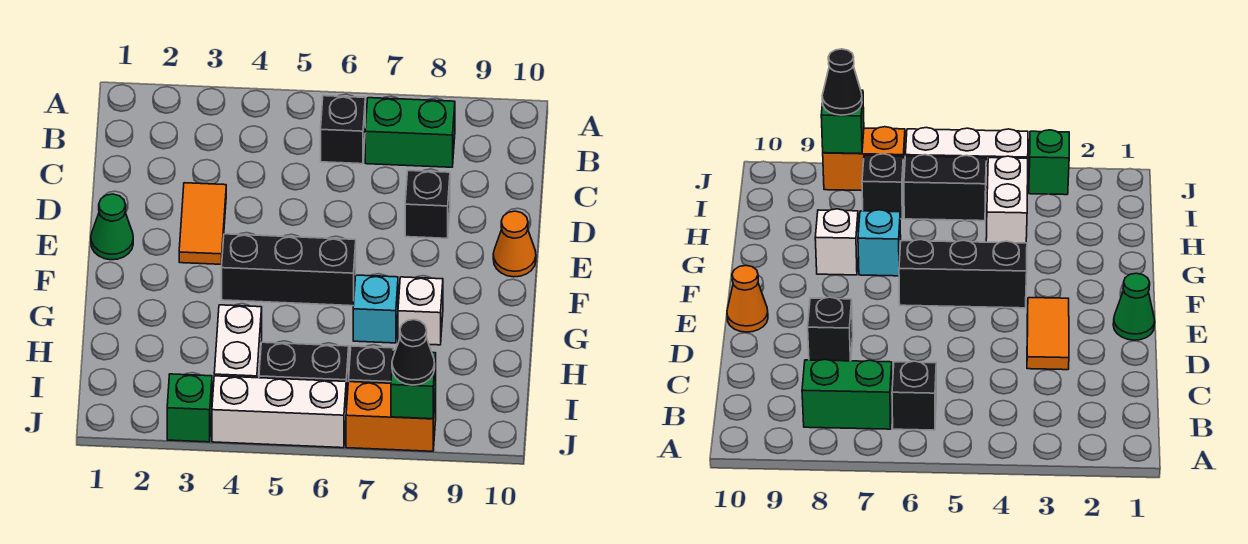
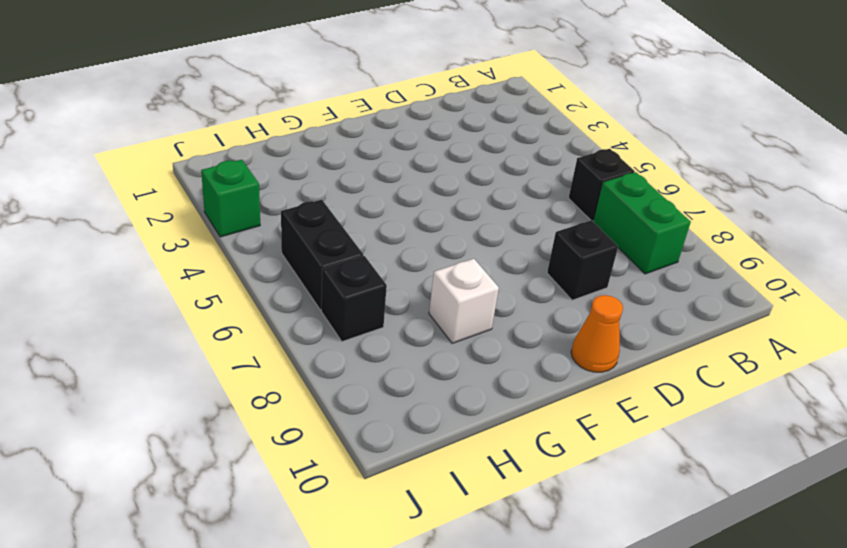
none -> orange 1x2 tile [179,183,226,264]
none -> green 1x1 cone [91,194,133,260]
none -> black 1x3 brick [222,234,356,306]

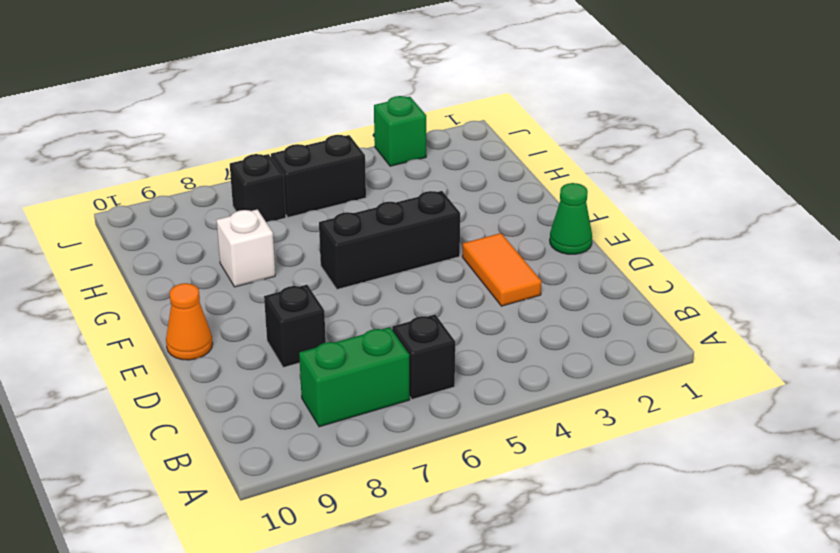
none -> cyan 1x1 brick [353,275,398,343]
none -> white 1x2 brick [214,305,262,378]
none -> white 1x3 brick [212,376,346,448]

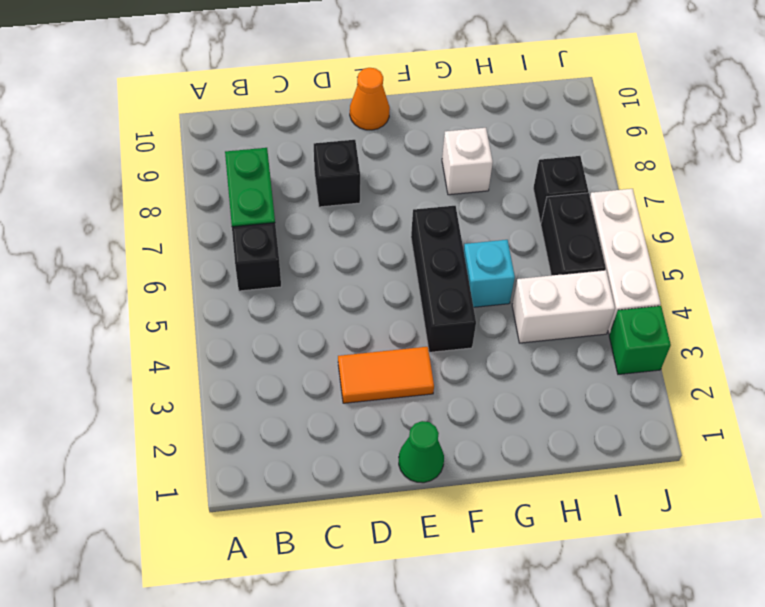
cyan 1x1 brick [464,240,515,307] -> cyan 1x1 brick moved to [353,275,398,343]
none -> orange 1x2 brick [346,382,436,451]
none -> green 1x1 brick [391,351,436,419]
none -> black 1x1 cone [392,320,435,385]

